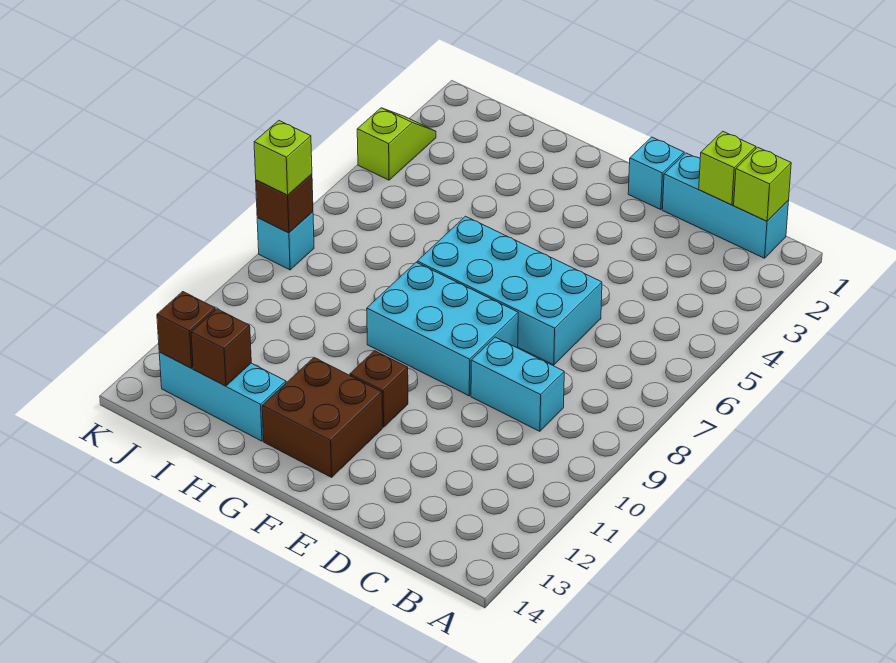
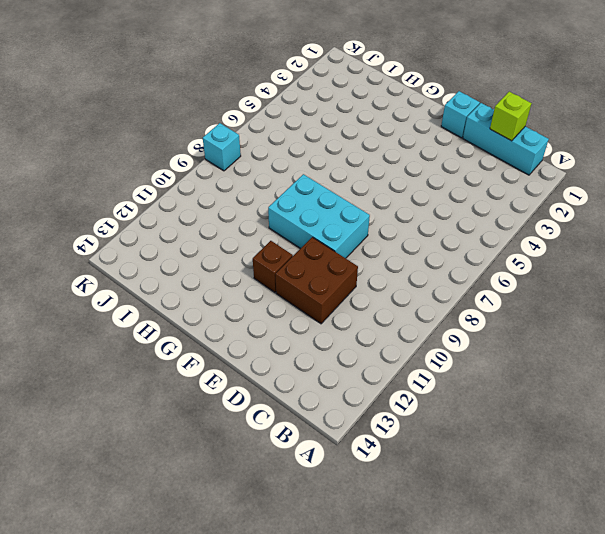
brown 2x2 brick [276,237,358,324] -> brown 2x2 brick moved to [262,358,382,477]
none -> cyan 1x2 brick [471,337,564,431]
none -> cyan 2x4 brick [417,216,602,365]
none -> cyan 1x3 brick [159,352,286,441]

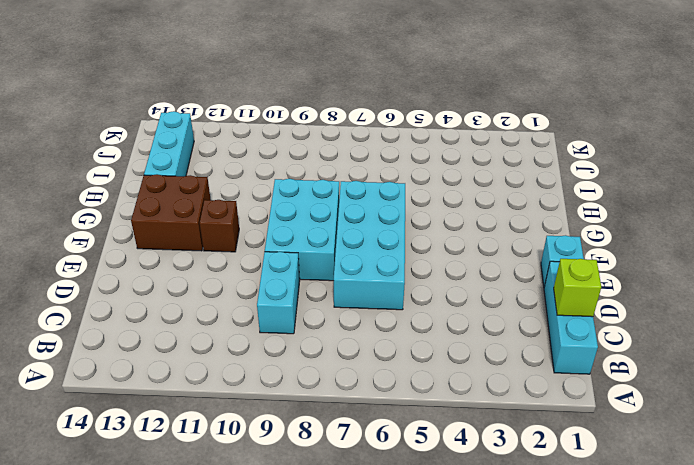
none -> lime 1x2 slope [357,108,436,180]
none -> cyan 1x1 brick [257,212,314,270]
none -> lime 1x1 brick [734,147,791,221]

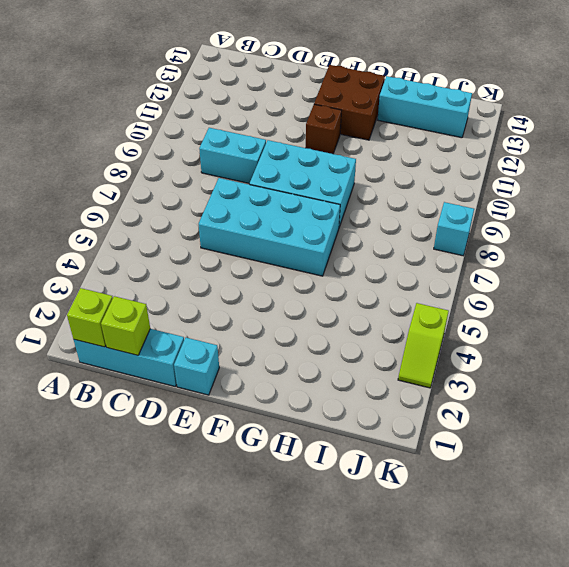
none -> brown 1x1 brick [191,309,251,386]
none -> brown 1x1 brick [157,292,215,368]
none -> brown 1x1 brick [256,174,313,233]

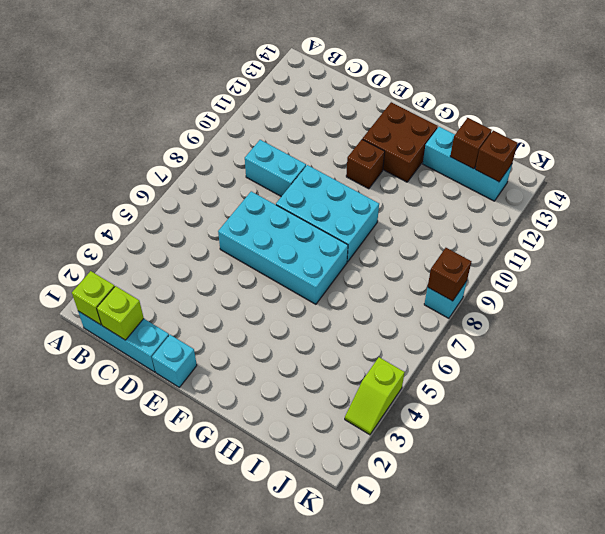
none -> lime 1x1 brick [254,121,312,195]

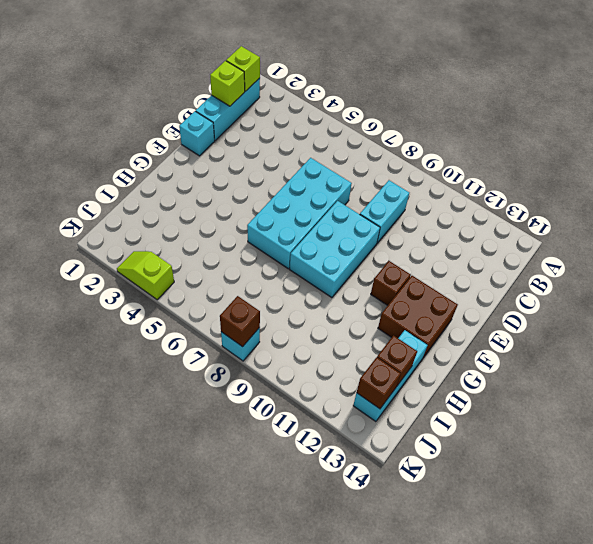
none -> lime 1x1 brick [254,121,312,195]

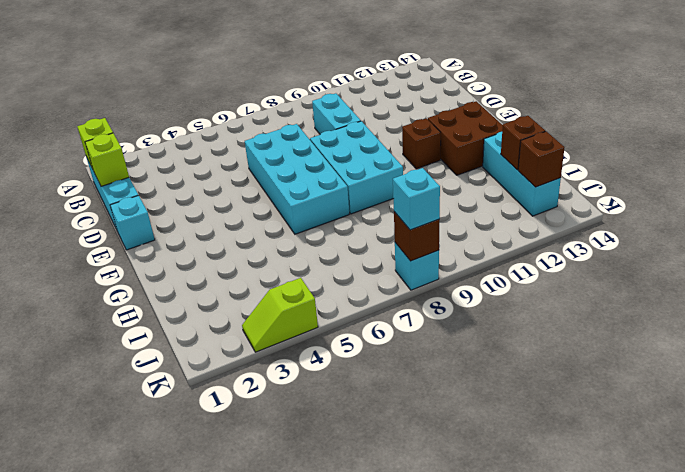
cyan 1x1 brick [393,168,440,230] -> lime 1x1 brick [254,121,312,195]

